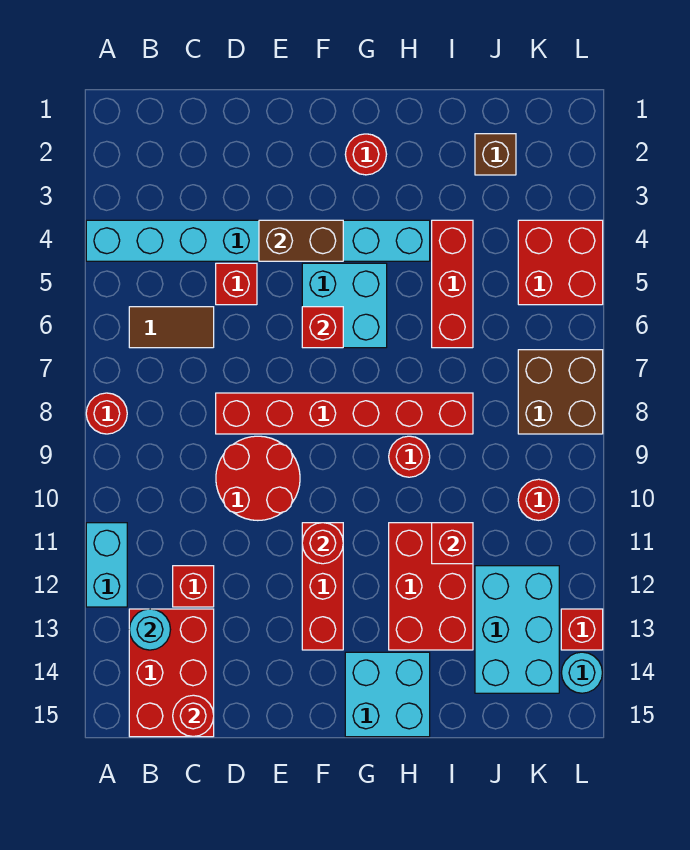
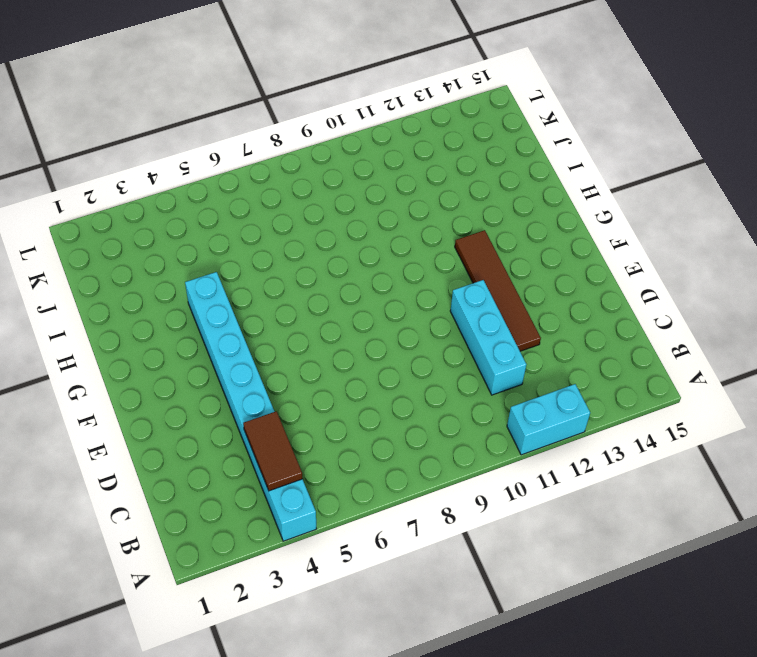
brown 1x2 tile [243,411,303,491] -> brown 1x2 tile moved to [129,307,214,348]
cyan 1x3 brick [450,280,526,395] -> none
brown 1x4 tile [455,230,541,351] -> red 1x3 brick [302,523,343,650]
none -> red 1x1 round brick [86,393,127,434]
none -> red 2x3 brick [129,609,214,737]
none -> red 1x1 brick [173,566,214,607]

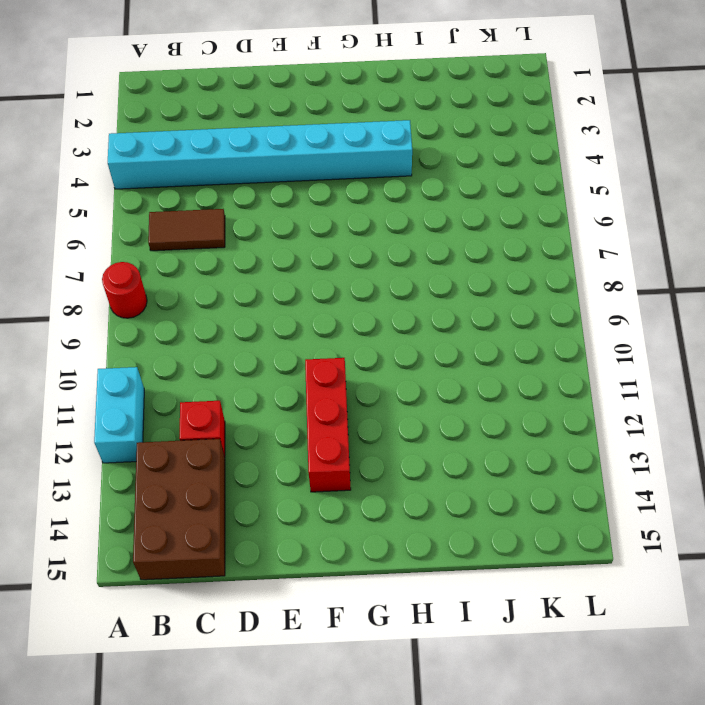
brown 2x3 brick [133,439,225,580] -> red 2x3 brick [129,609,214,737]
none -> red 1x1 brick [216,263,257,305]
none -> red 1x6 brick [216,393,473,434]
none -> red 2x2 round brick [216,436,300,520]

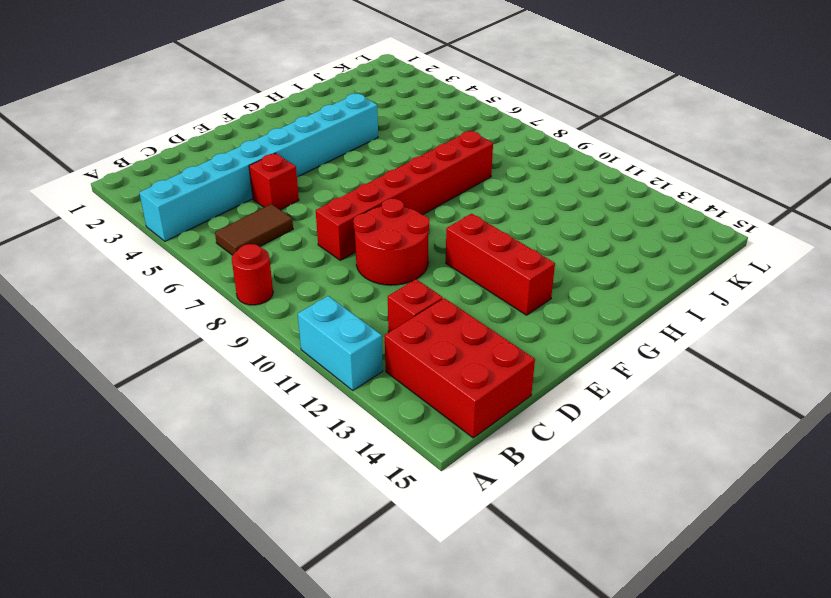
none -> cyan 2x2 brick [302,263,387,348]
none -> red 1x1 round brick [345,134,387,175]
none -> cyan 2x2 brick [345,652,430,737]

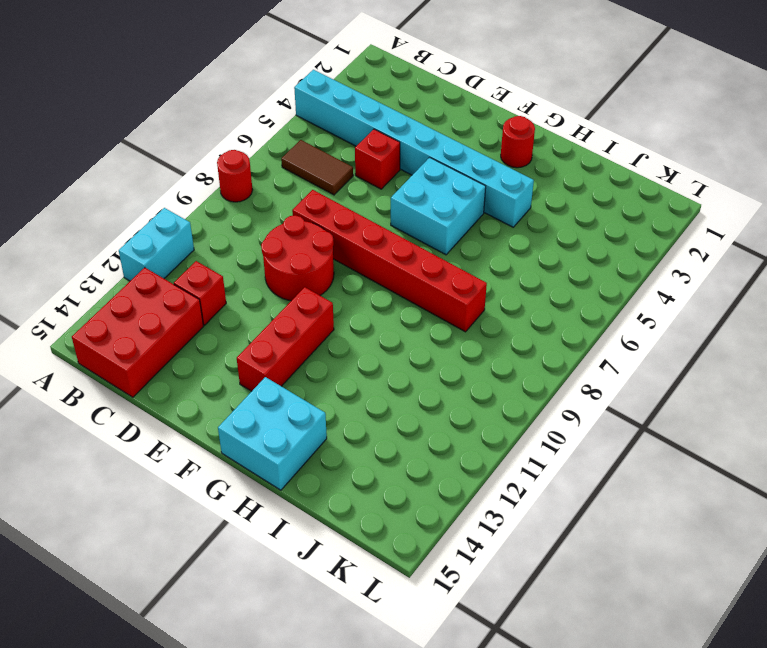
none -> red 1x1 round brick [389,436,430,477]
none -> red 2x3 brick [389,523,473,650]
none -> red 1x3 brick [432,220,473,348]

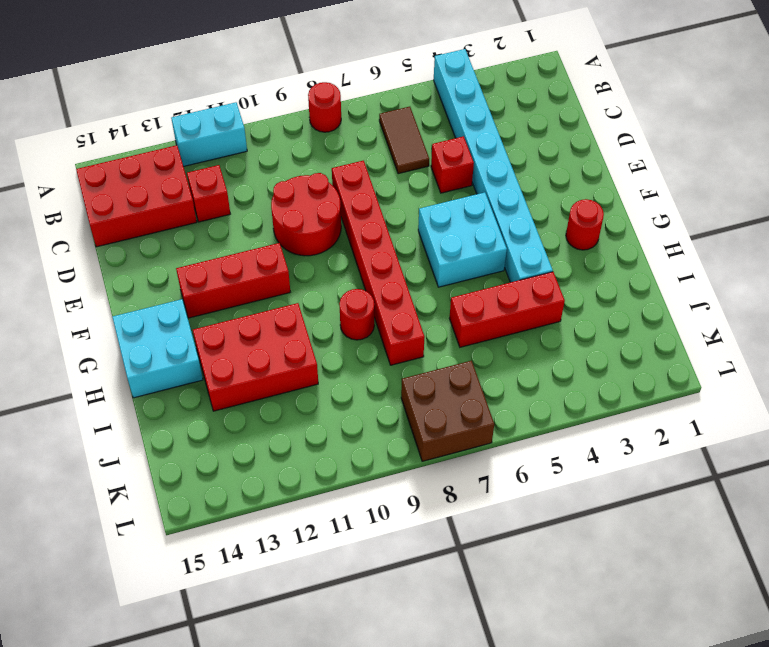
none -> brown 1x1 brick [475,134,516,175]
none -> cyan 2x3 brick [475,566,559,693]
none -> red 2x2 brick [518,220,603,305]

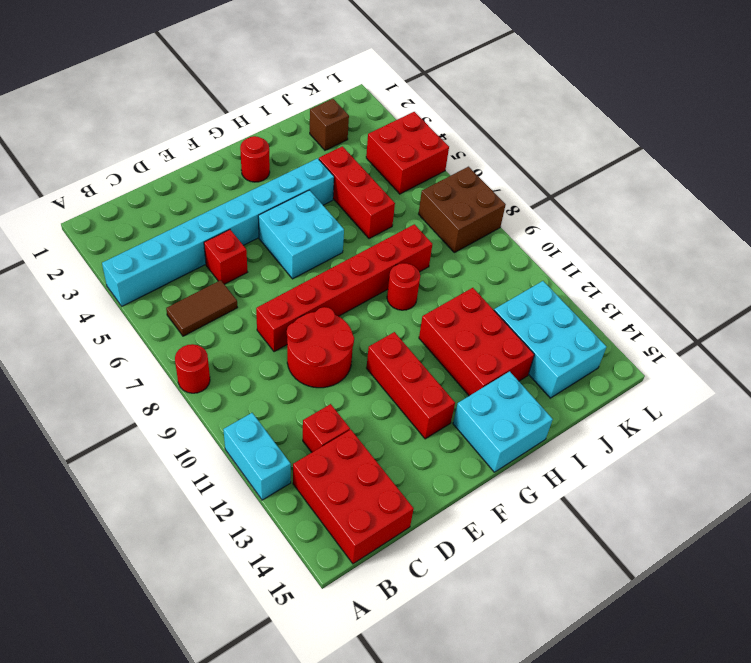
none -> red 1x1 round brick [518,479,559,520]
none -> red 1x1 brick [561,609,603,650]
none -> cyan 1x1 round brick [561,652,603,693]

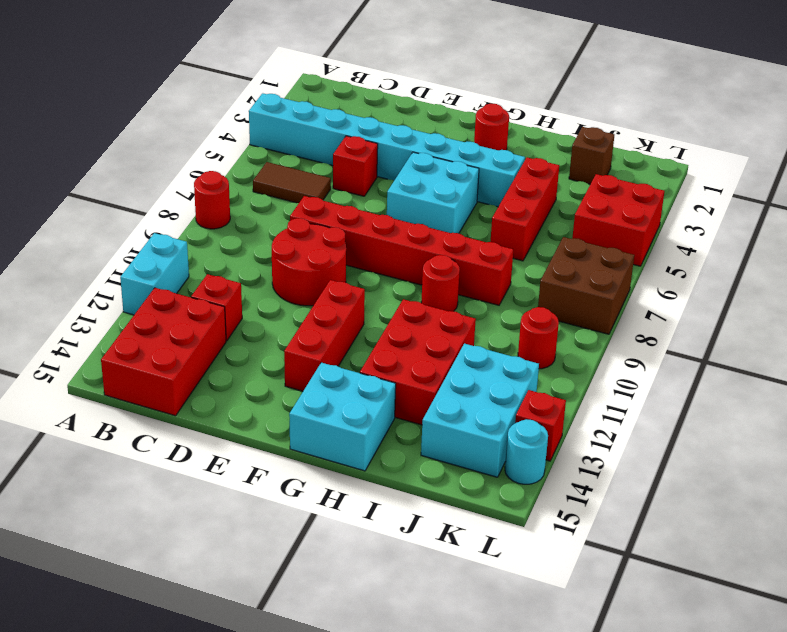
none -> cyan 1x1 round brick [129,609,171,650]
none -> red 1x1 round brick [173,695,214,737]
none -> brown 1x2 brick [259,220,343,261]

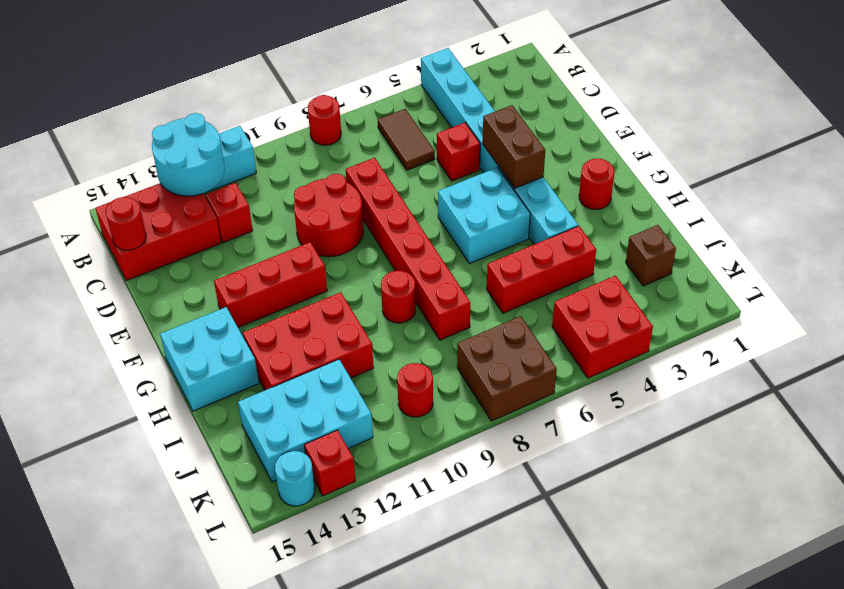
cyan 2x2 round brick [152,113,224,196] -> cyan 1x1 round brick [129,609,171,650]
none -> red 1x1 brick [302,307,343,348]
none -> red 1x1 round brick [302,523,343,564]
none -> red 1x1 brick [432,523,473,564]

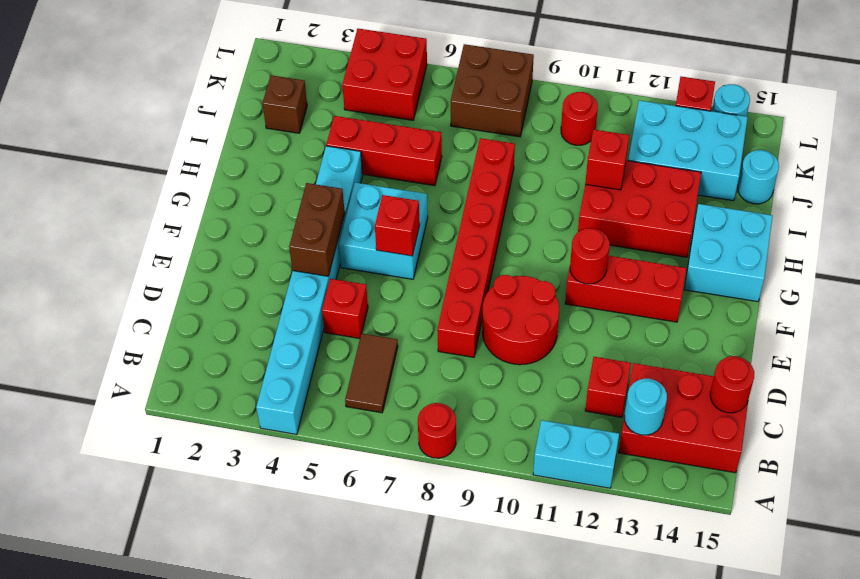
cyan 1x1 round brick [738,150,779,204] -> none
none -> red 1x1 round brick [345,134,387,175]
none -> red 1x1 round brick [389,436,430,477]

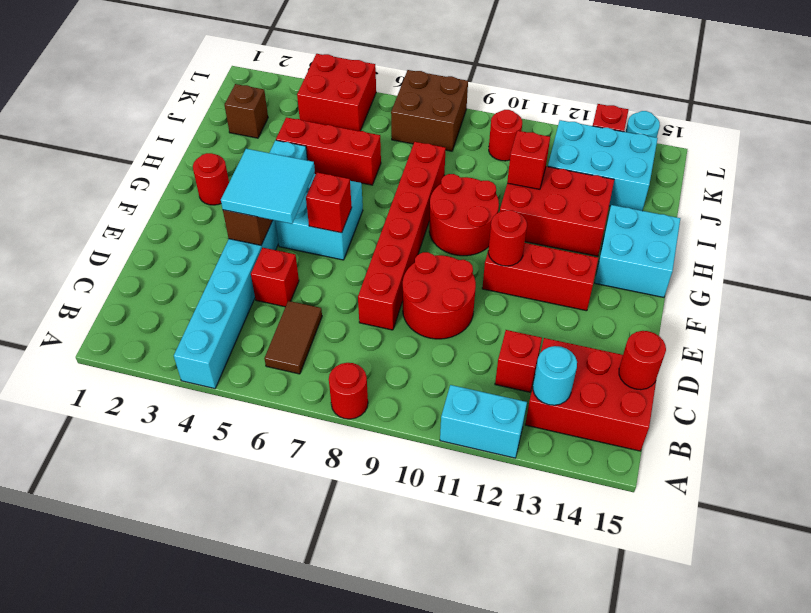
cyan 2x2 tile [221,149,315,224] -> none
red 2x2 round brick [429,174,499,256] -> red 1x1 round brick [389,436,430,477]

